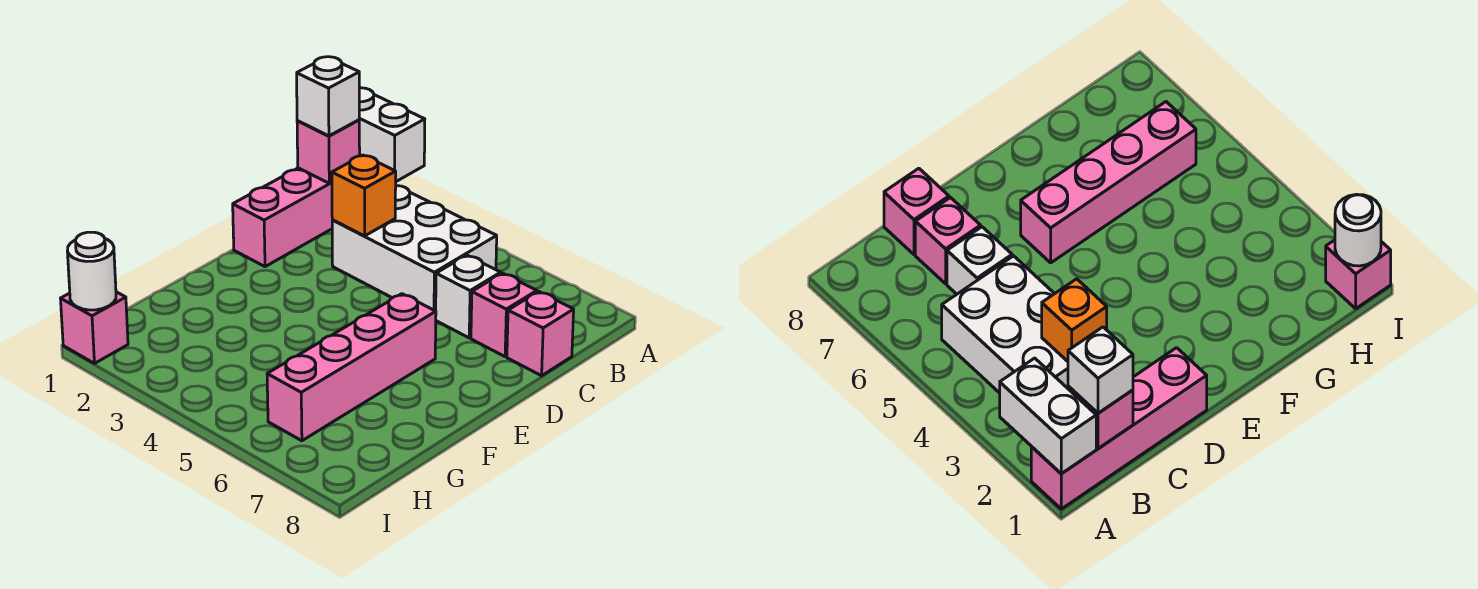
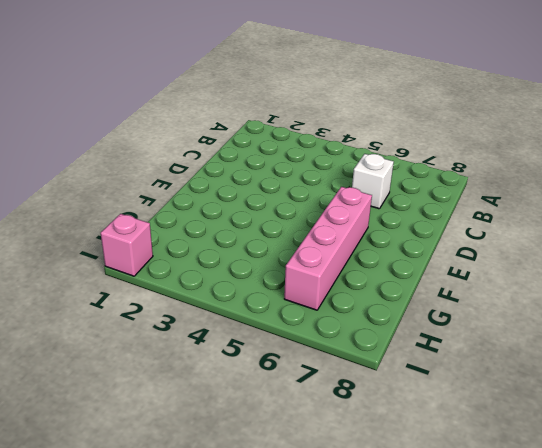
none -> pink 1x4 brick [233,168,332,267]
none -> white 2x3 brick [332,186,497,311]
none -> pink 1x1 brick [471,273,537,357]

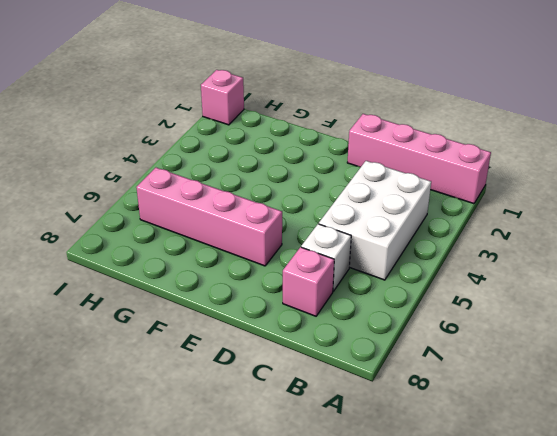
none -> pink 1x1 brick [507,291,574,376]
none -> white 1x2 brick [359,88,425,181]
none -> pink 1x1 brick [297,120,360,183]

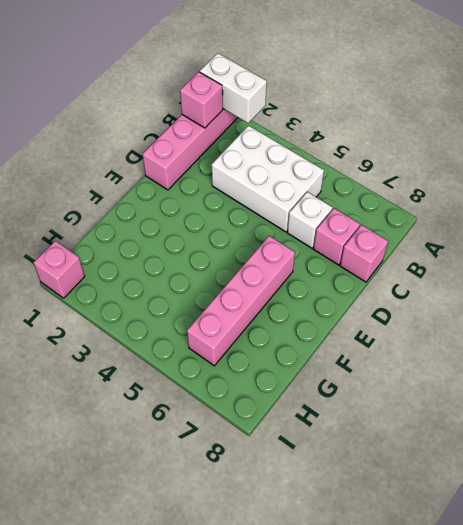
none -> orange 1x1 brick [332,155,396,236]
none -> white 1x1 round brick [67,232,116,310]
none -> white 1x1 brick [297,57,359,136]

